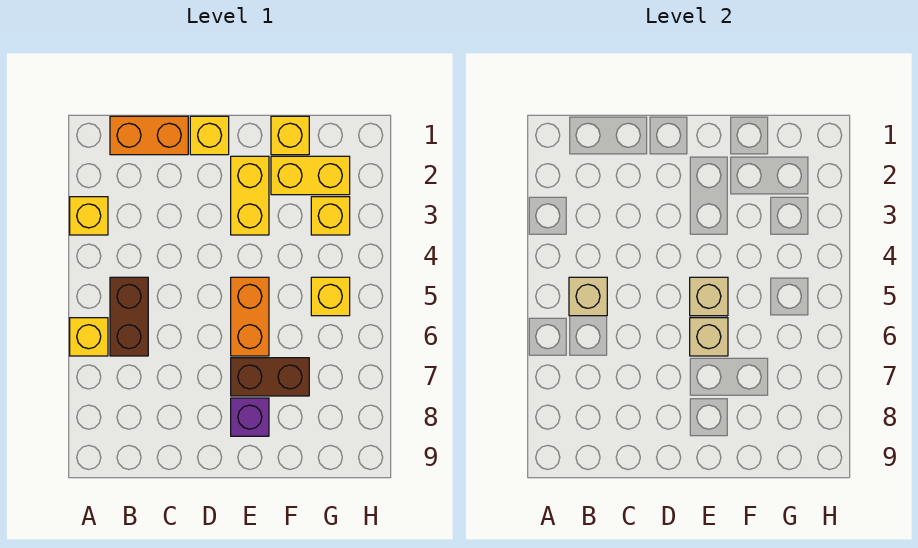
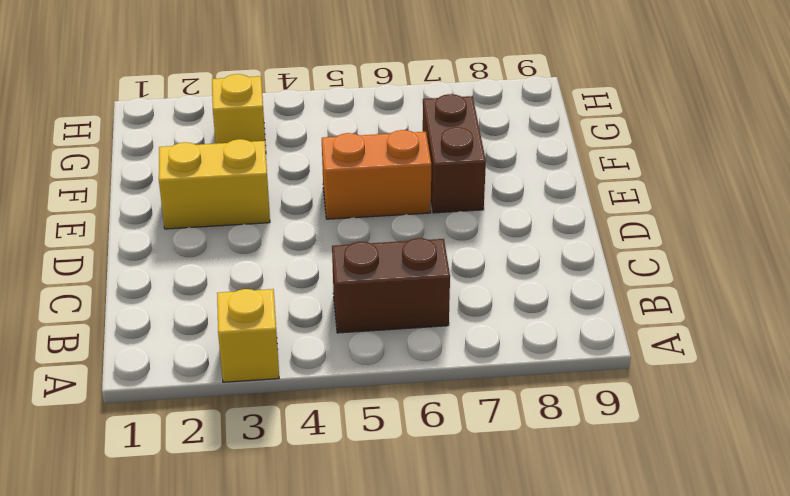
none -> yellow 1x1 brick [70,318,108,356]
none -> orange 1x2 brick [110,116,188,155]
none -> yellow 1x1 brick [190,116,229,155]

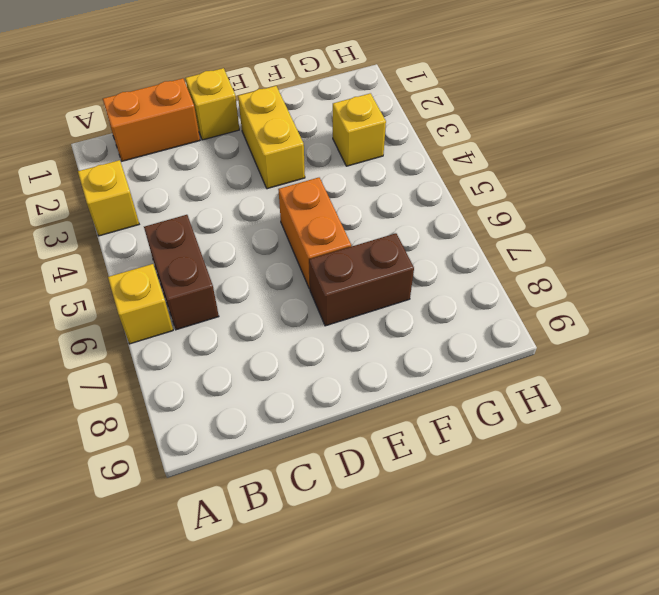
none -> purple 1x1 brick [231,398,269,436]
none -> yellow 1x1 brick [271,116,309,155]
none -> yellow 1x2 brick [271,156,350,195]

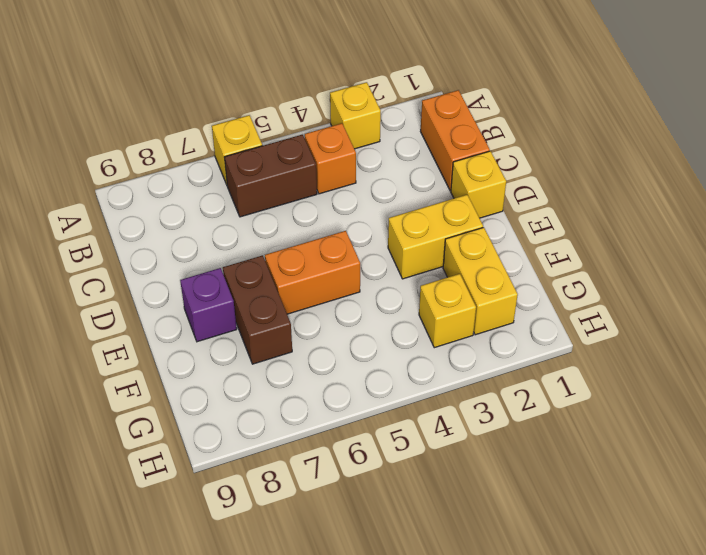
orange 1x1 brick [305,123,356,194] -> none
none -> yellow 1x1 brick [271,116,309,155]
none -> yellow 1x1 brick [311,277,350,316]
none -> tan 1x1 brick [569,277,607,316]

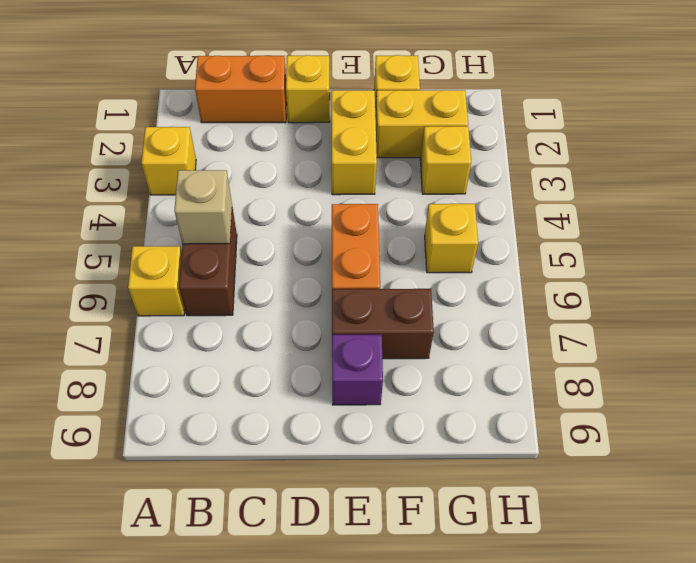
none -> tan 1x1 brick [690,277,728,316]
none -> tan 1x1 brick [690,318,728,356]

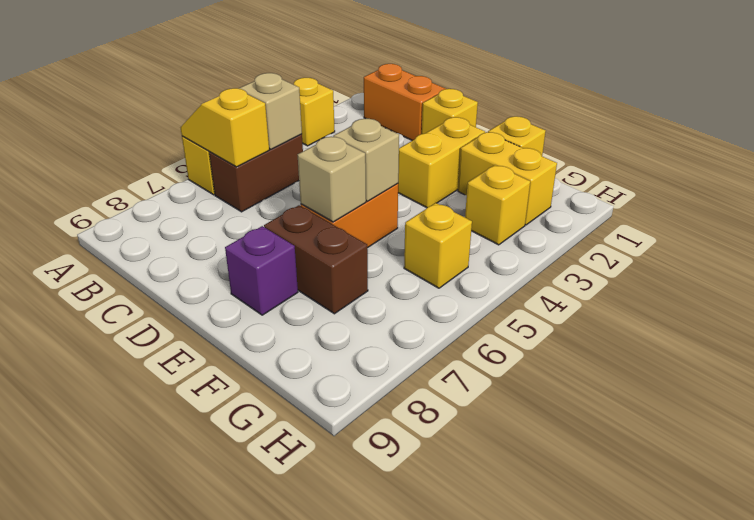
yellow 1x2 slope [181,88,269,167] -> none

